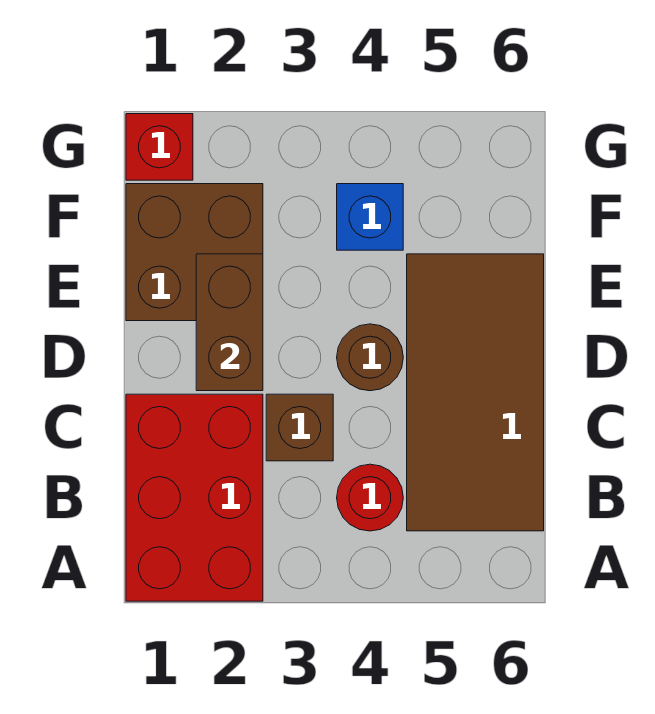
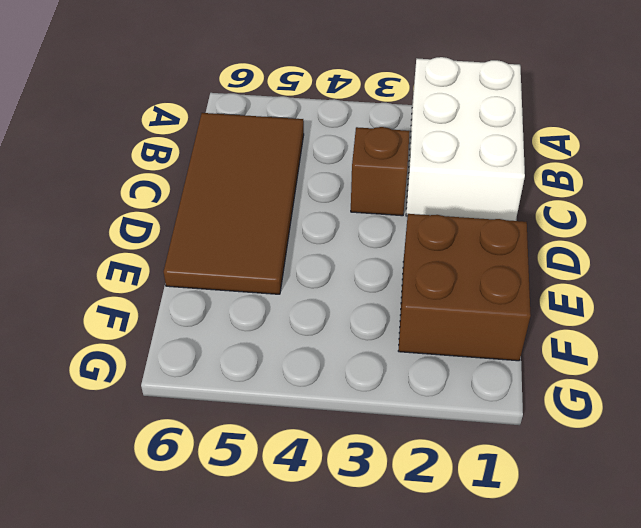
white 2x3 brick [406,57,525,221] -> red 2x3 brick [126,394,263,601]
none -> red 1x1 round brick [337,464,403,531]
none -> brown 1x1 round brick [337,324,403,391]

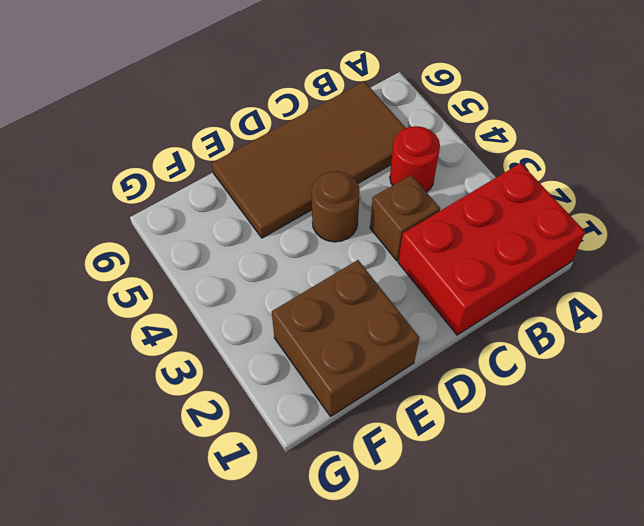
none -> blue 1x1 brick [337,184,403,250]
none -> red 1x1 brick [126,114,193,180]

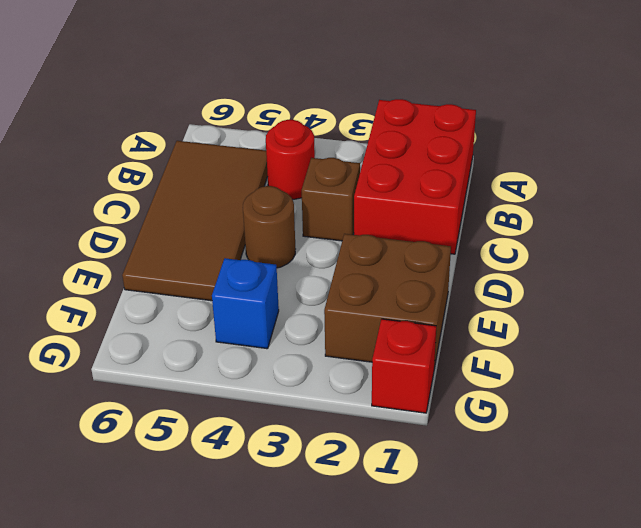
none -> brown 1x2 brick [196,254,263,391]

